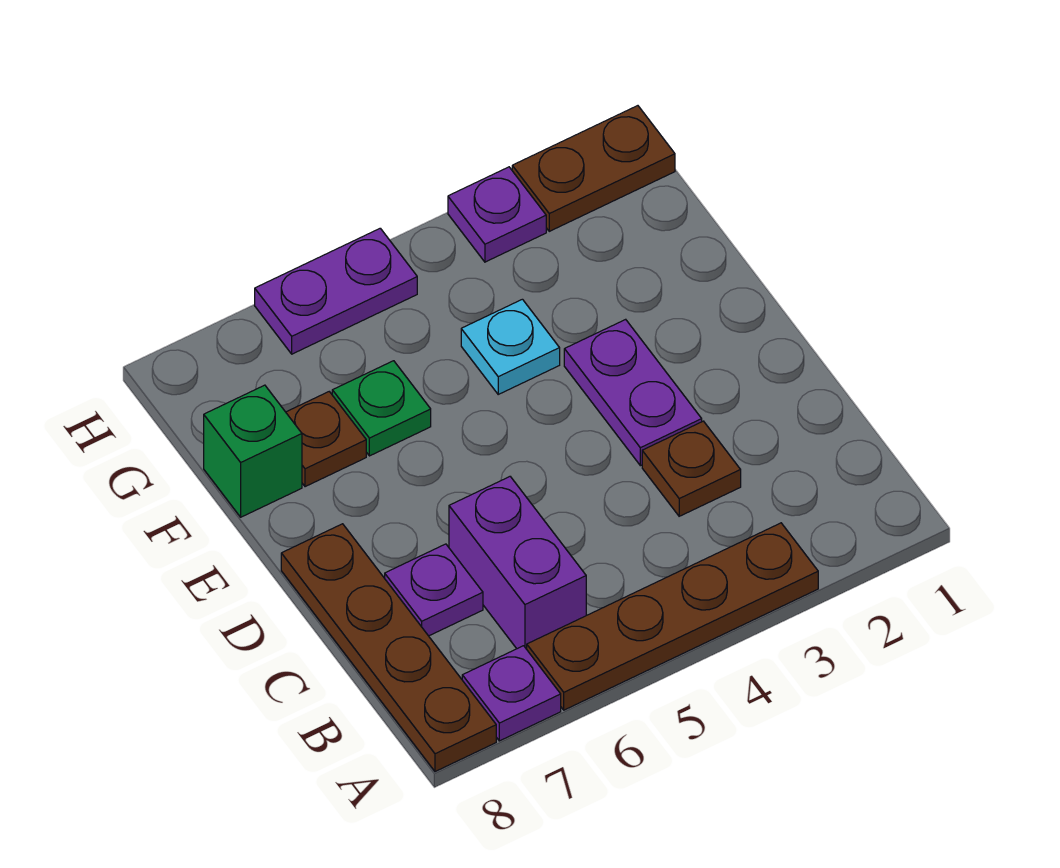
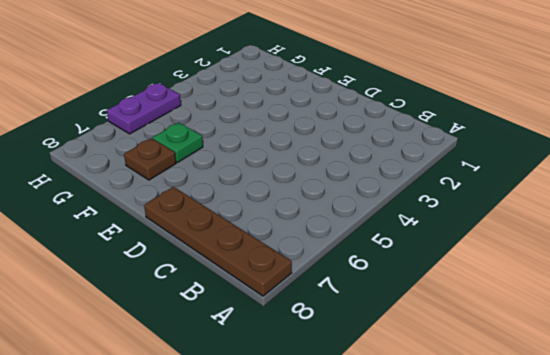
none -> brown 1x4 plate [527,523,818,710]
none -> purple 1x1 plate [462,646,561,741]
none -> purple 1x2 brick [449,477,586,649]

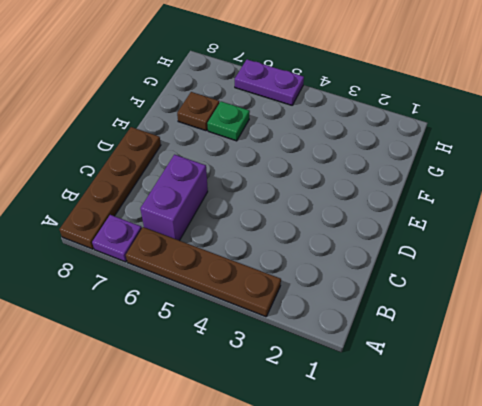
none -> brown 1x1 plate [642,421,741,516]
none -> purple 1x1 plate [385,544,483,636]
none -> purple 1x2 plate [564,319,702,466]

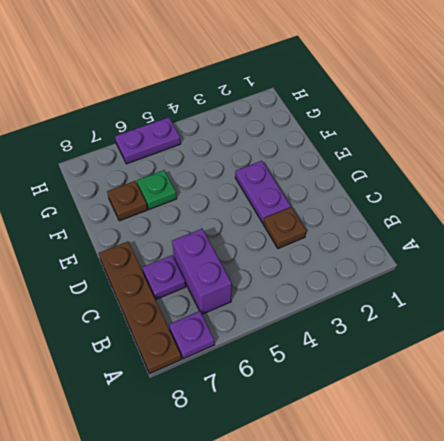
none -> brown 1x4 plate [527,523,818,710]
none -> cyan 1x1 plate [461,299,560,394]
none -> green 1x1 brick [204,385,302,517]

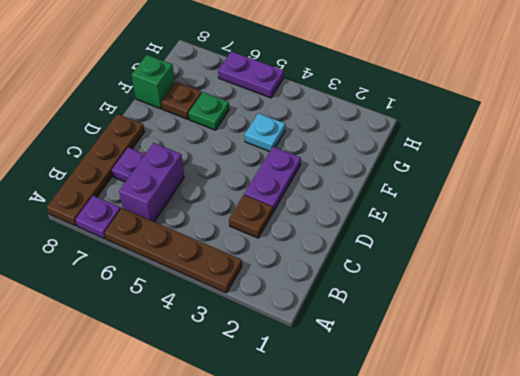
none -> brown 1x2 plate [512,106,675,231]
none -> purple 1x1 plate [448,167,546,262]

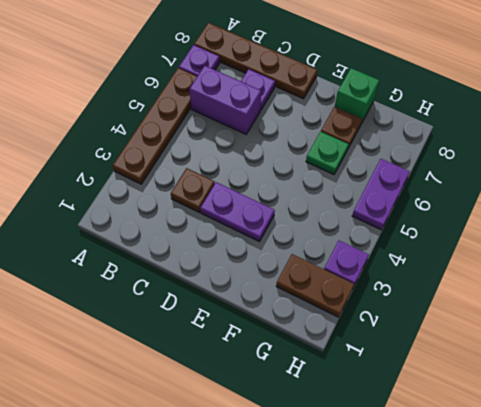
brown 1x2 plate [276,254,355,317] -> brown 1x2 plate turned to [512,106,675,231]
none -> cyan 1x1 plate [461,299,560,394]

